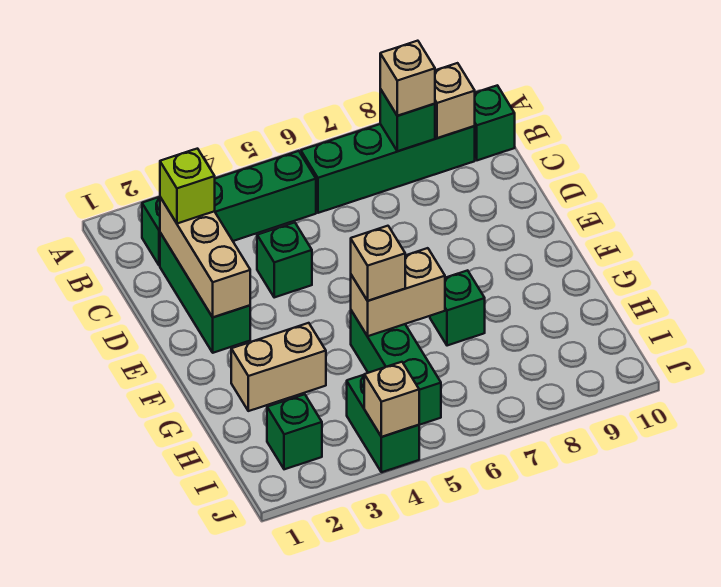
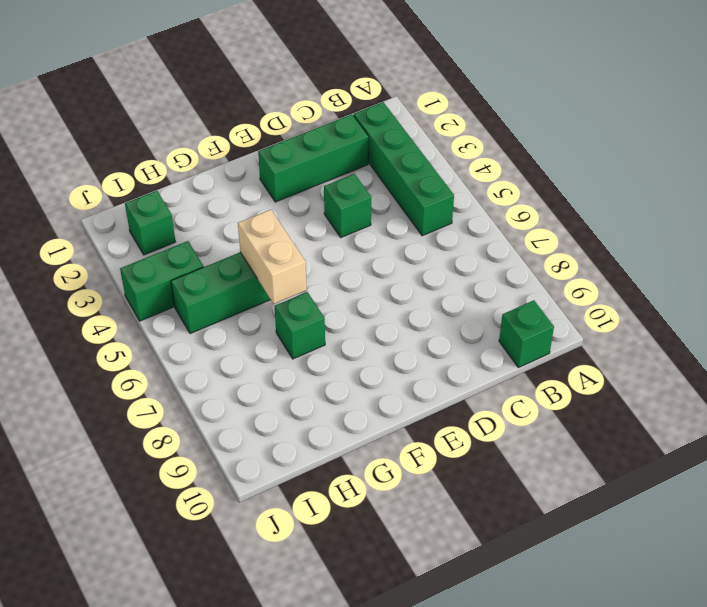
none -> green 1x4 brick [301,124,475,213]
none -> tan 1x2 brick [231,323,326,411]
none -> green 1x1 brick [380,89,435,151]

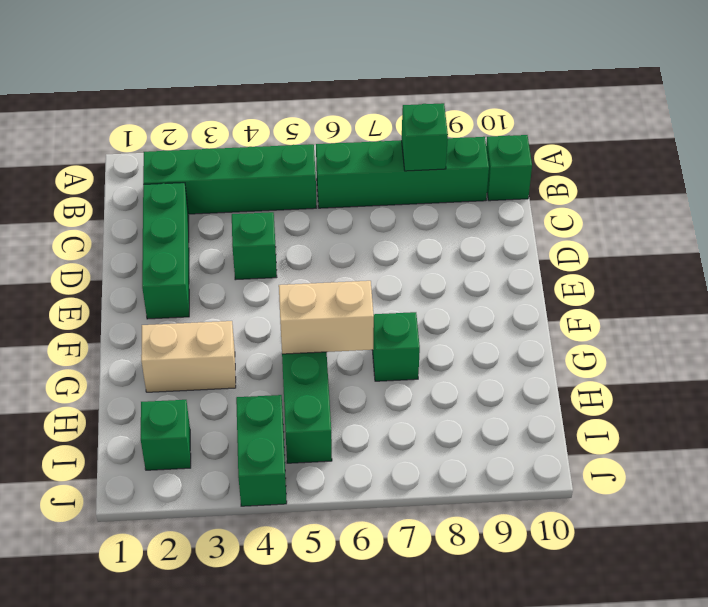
none -> tan 1x1 brick [435,63,475,138]
none -> tan 1x3 brick [160,197,250,317]
none -> tan 1x1 brick [364,362,419,437]

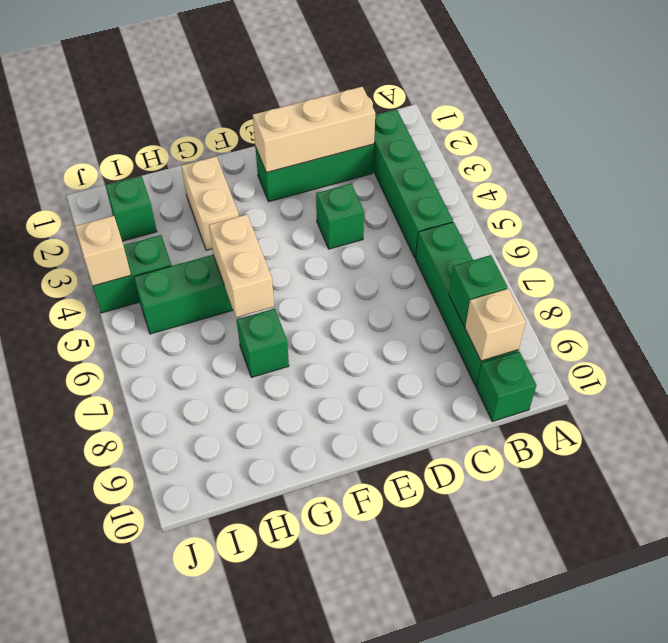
none -> tan 1x1 brick [380,41,435,116]
none -> lime 1x1 brick [160,149,215,224]
none -> tan 1x1 brick [351,226,405,301]

